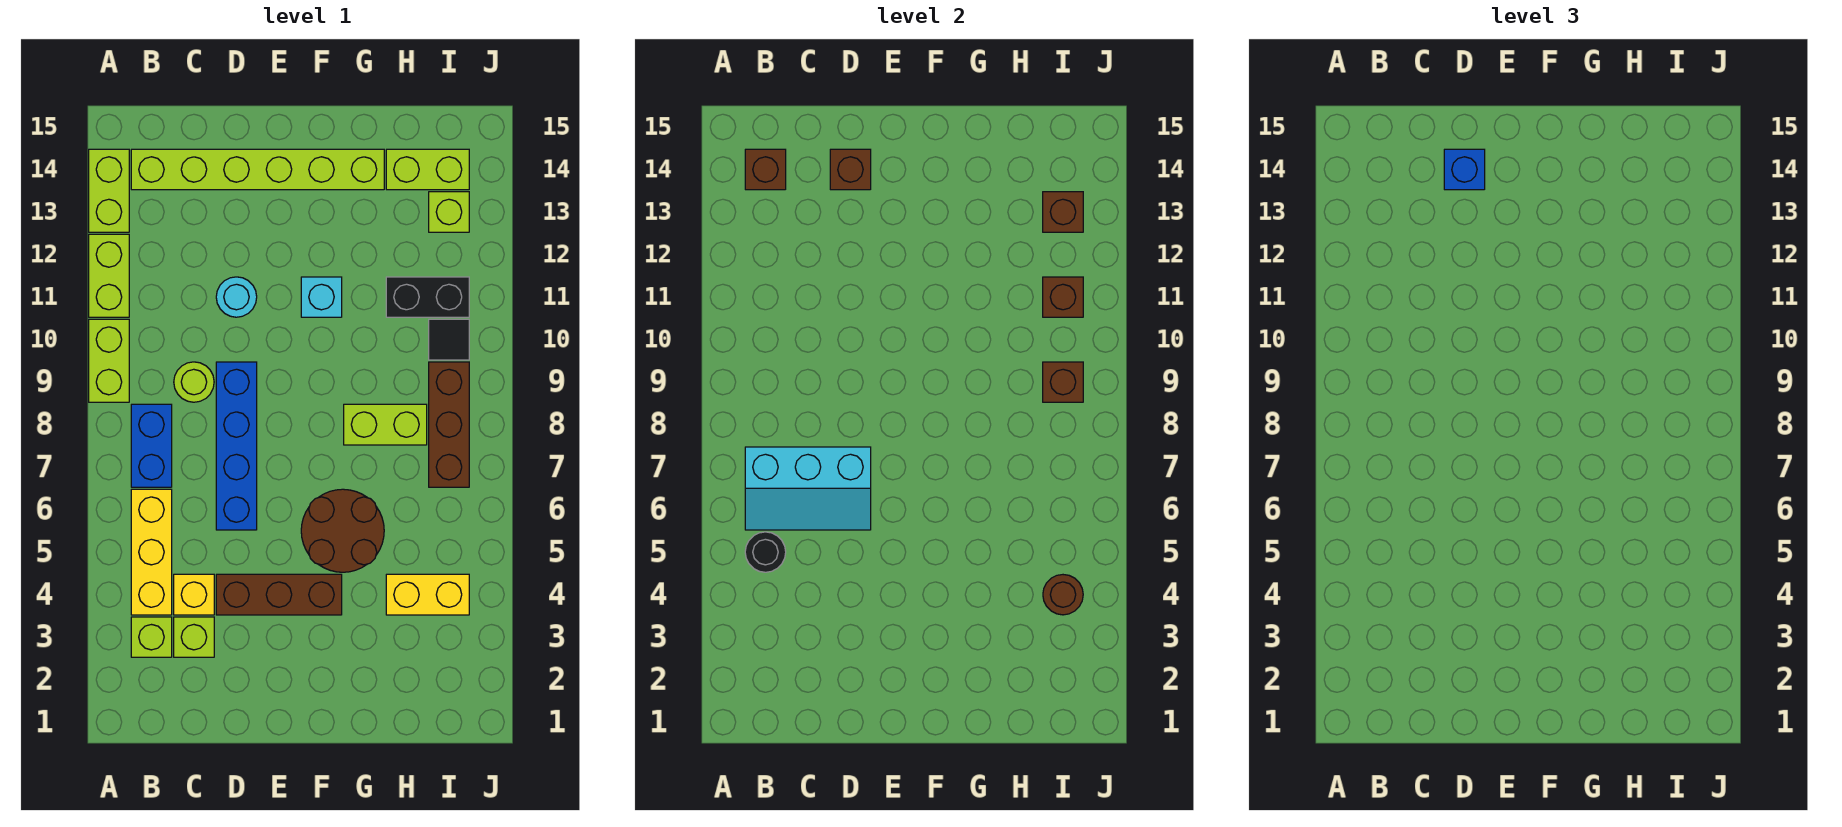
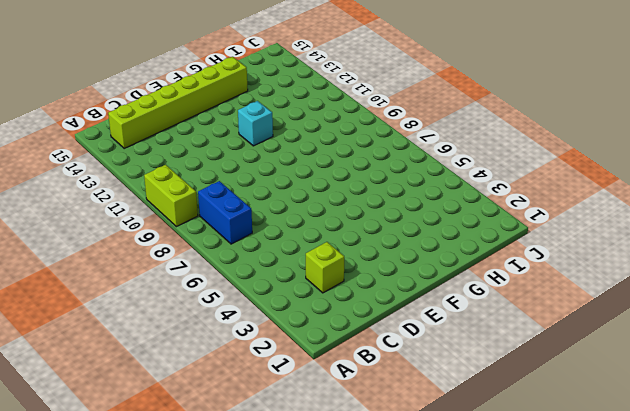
none -> lime 1x2 brick [89,234,129,317]
none -> lime 1x2 brick [89,149,129,232]
none -> lime 1x1 brick [131,617,172,657]
none -> yellow 1x3 brick [131,489,172,615]

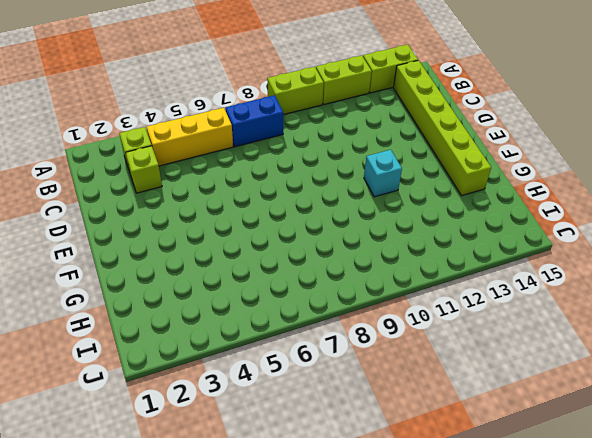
none -> yellow 1x1 brick [174,574,214,615]
none -> lime 1x1 round brick [174,362,214,402]
none -> brown 1x3 brick [216,574,342,615]
none -> blue 1x4 brick [216,362,257,530]

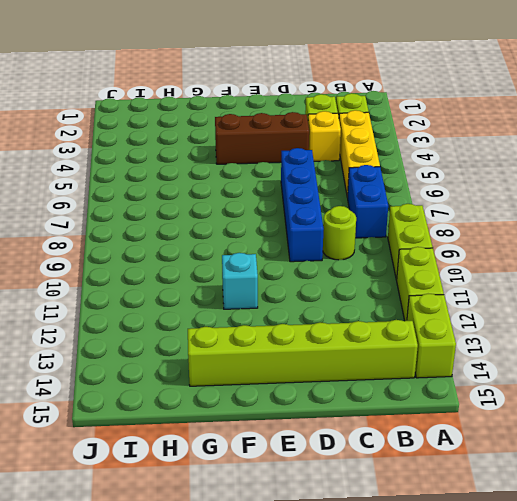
none -> cyan 1x1 round brick [216,277,257,317]
none -> brown 2x2 round brick [301,489,384,572]
none -> lime 1x2 brick [344,404,427,445]
none -> yellow 1x2 brick [386,574,469,615]

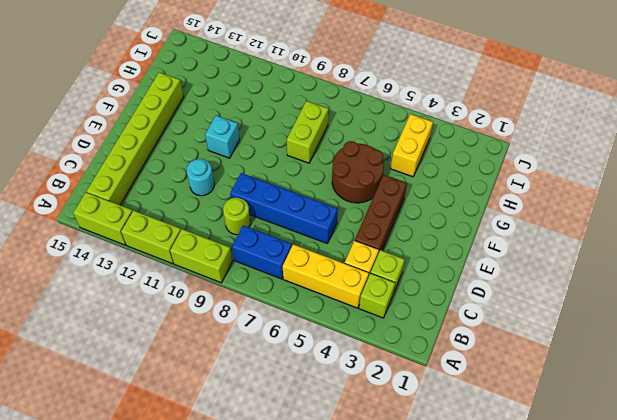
none -> black 1x2 brick [386,277,469,317]
none -> lime 1x2 brick [386,149,469,190]
none -> brown 1x3 brick [429,362,469,487]
none -> black 1x1 tile [429,319,469,360]

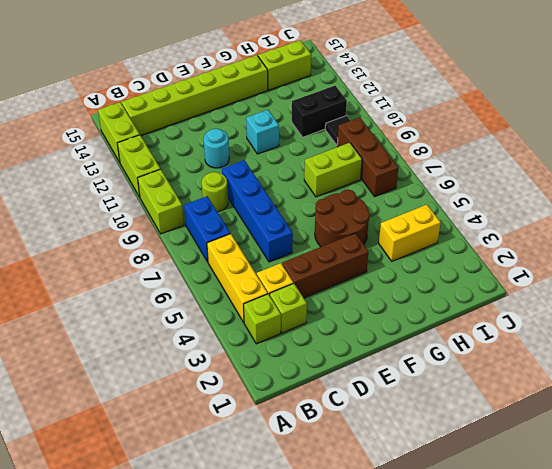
none -> lime 1x1 brick [429,192,469,232]
none -> black 1x1 round brick [745,532,786,572]
none -> cyan 2x3 slope [745,447,871,530]
none -> brown 1x1 brick [745,149,786,190]

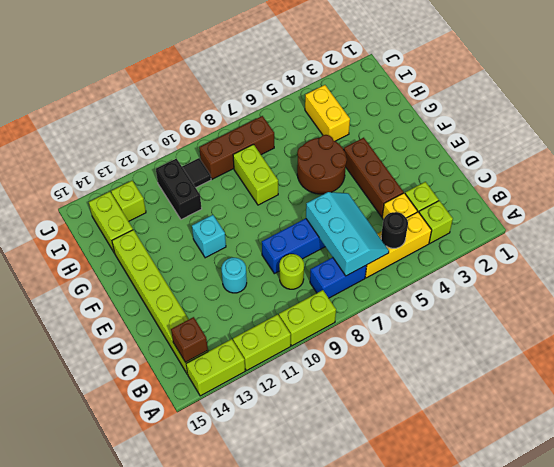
none -> brown 1x1 brick [830,149,871,190]
none -> brown 1x1 round brick [1043,575,1083,615]
none -> brown 1x1 brick [1043,362,1083,402]
none -> brown 1x1 brick [1043,277,1083,317]

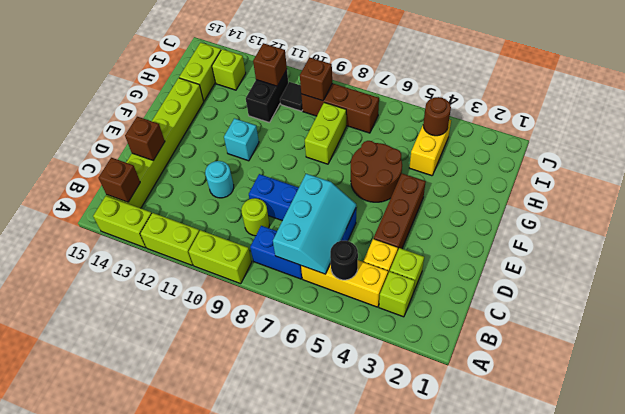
none -> brown 1x1 brick [1043,192,1083,232]
none -> blue 1x1 brick [1444,149,1485,190]

